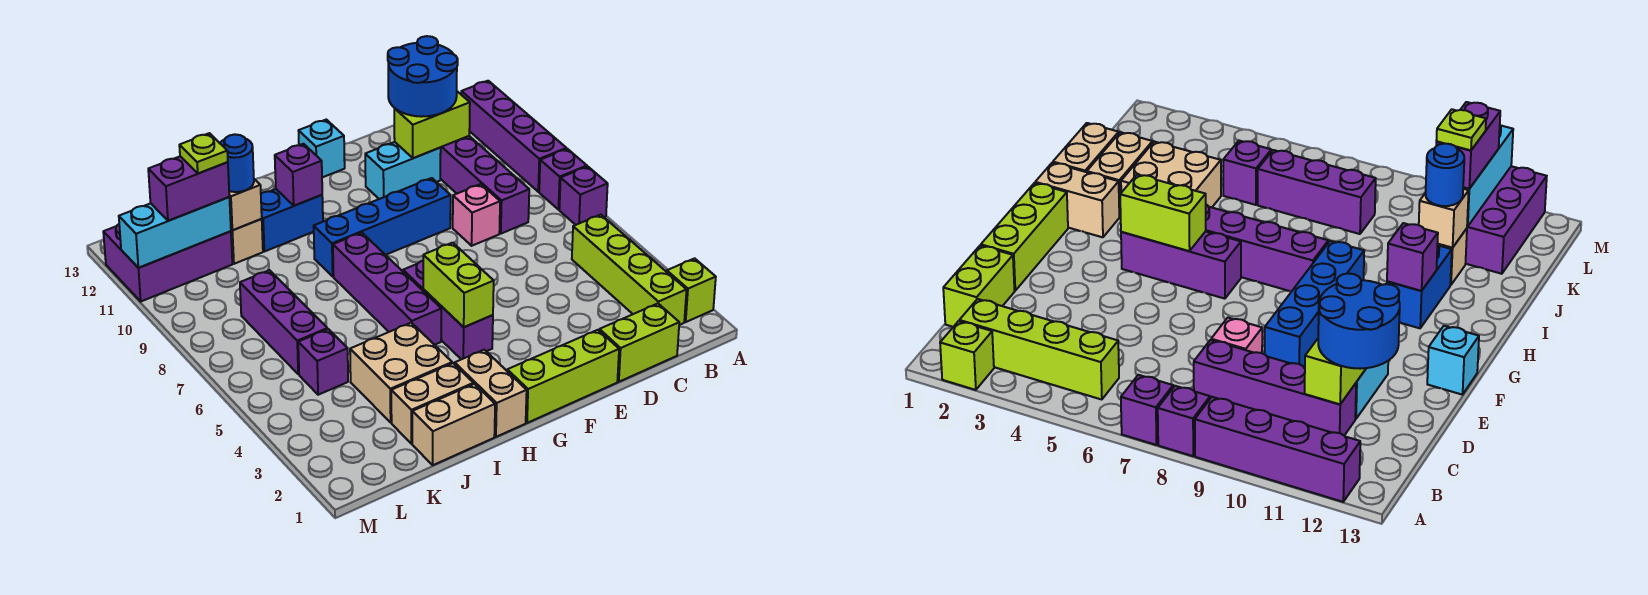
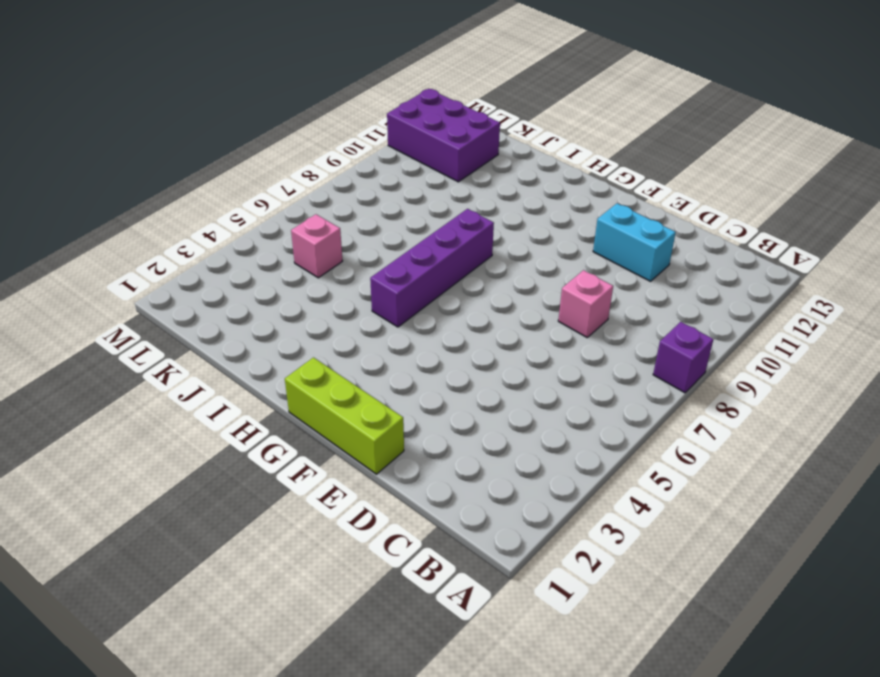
pink 1x1 brick [291,214,342,278] -> purple 1x1 brick [298,329,348,395]
none -> lime 1x1 brick [667,258,716,322]
none -> purple 1x1 brick [559,167,608,225]
none -> purple 1x4 brick [461,81,566,192]
none -> lime 1x4 brick [572,215,686,325]

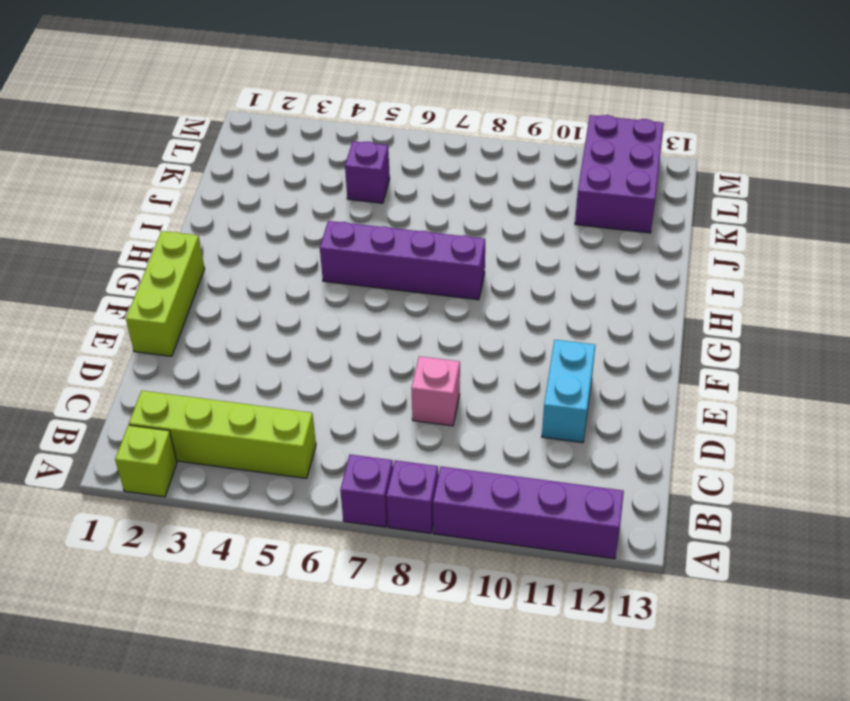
none -> lime 1x2 brick [599,304,679,382]
none -> purple 1x4 brick [440,136,529,234]
none -> blue 1x4 brick [314,178,451,276]
none -> cyan 1x1 brick [299,120,345,177]

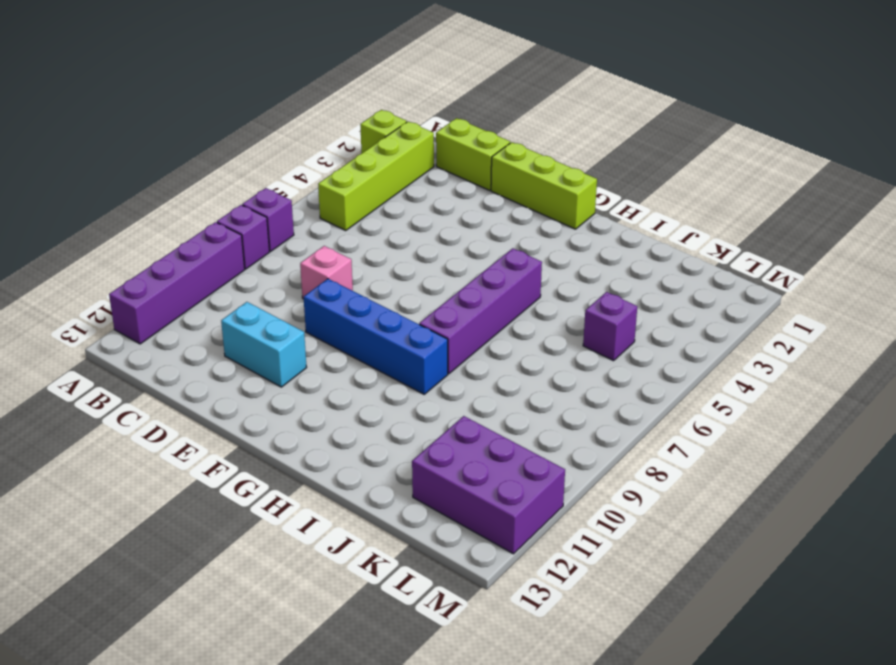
none -> purple 1x4 brick [440,136,529,234]
none -> cyan 1x1 brick [299,120,345,177]
none -> purple 1x3 brick [403,261,493,359]
none -> tan 1x2 brick [455,350,527,437]

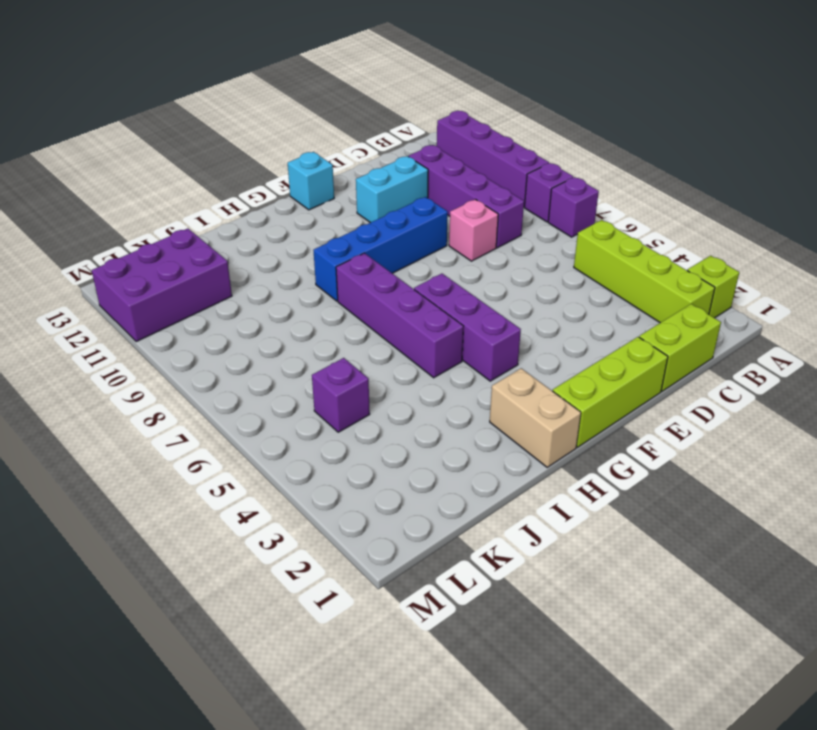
none -> blue 1x2 brick [261,189,323,252]
none -> tan 1x2 brick [412,384,495,465]
none -> tan 1x2 brick [391,363,473,444]
none -> tan 2x2 brick [350,323,452,422]

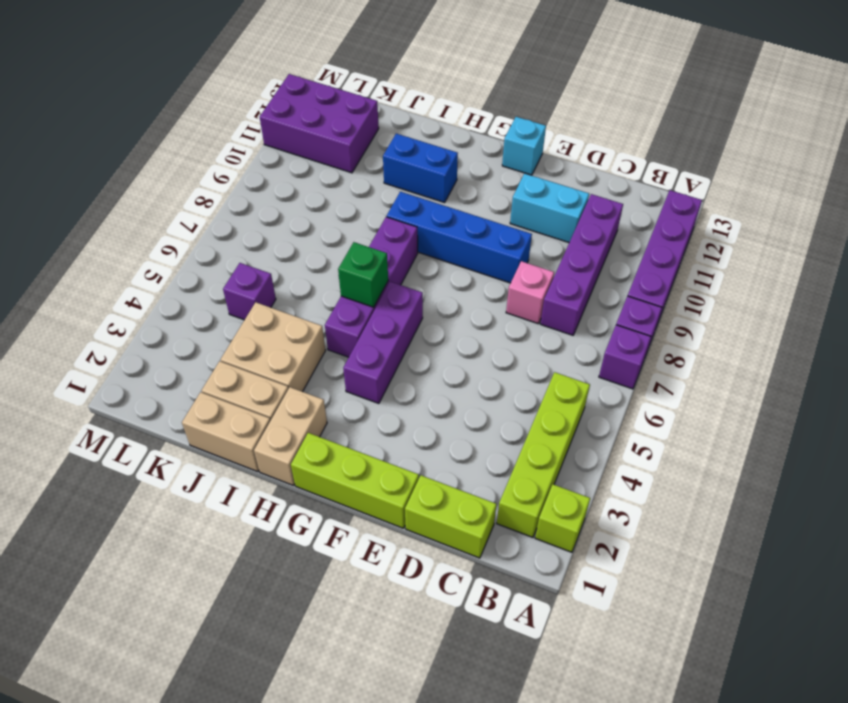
green 1x1 brick [338,242,388,307] -> none
none -> tan 1x1 brick [231,219,263,264]
none -> purple 1x3 brick [240,270,327,374]
none -> lime 1x2 brick [394,91,470,158]
none -> lime 1x2 brick [423,243,494,327]

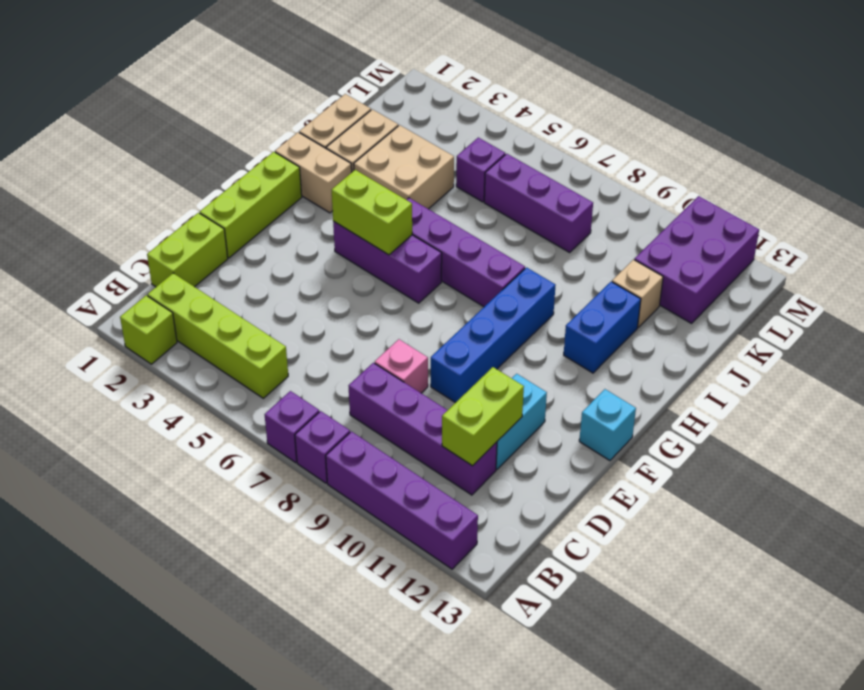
none -> purple 1x1 brick [275,144,322,206]
none -> tan 1x1 brick [229,179,262,230]
none -> cyan 1x3 brick [119,197,231,268]
none -> blue 2x2 round brick [388,36,458,117]

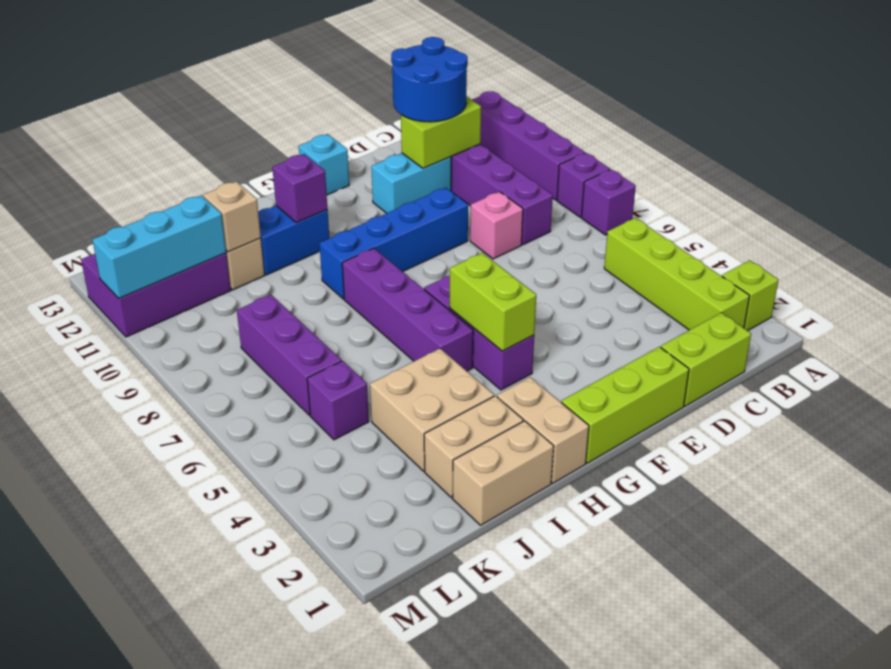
none -> blue 1x1 round brick [220,134,254,192]
none -> purple 1x2 brick [148,156,229,221]
none -> lime 1x1 plate [179,133,228,173]

